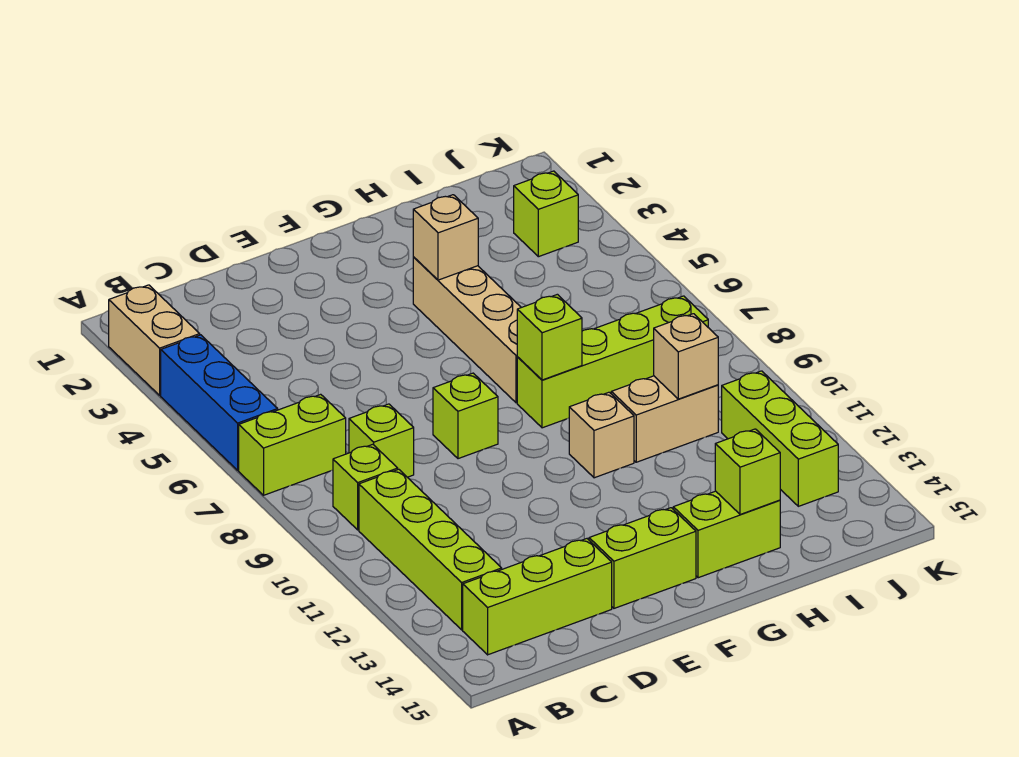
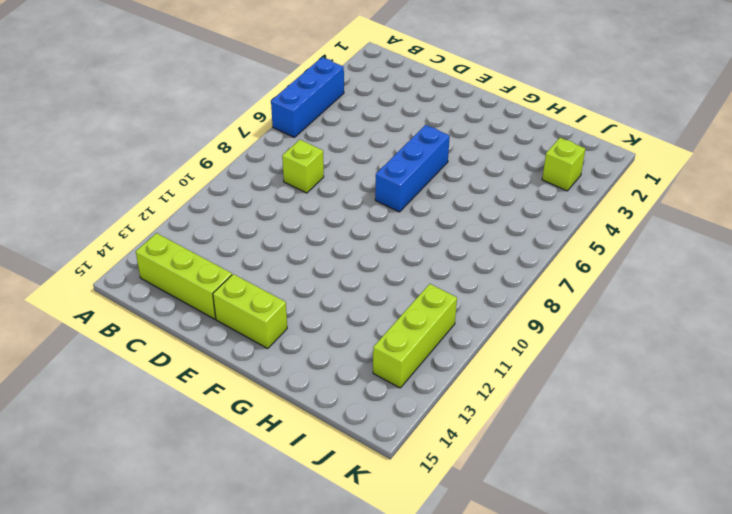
blue 1x3 brick [375,125,450,212] -> none
none -> tan 1x2 brick [109,285,200,395]
none -> lime 1x2 brick [239,394,346,495]
none -> lime 1x1 brick [333,444,398,530]

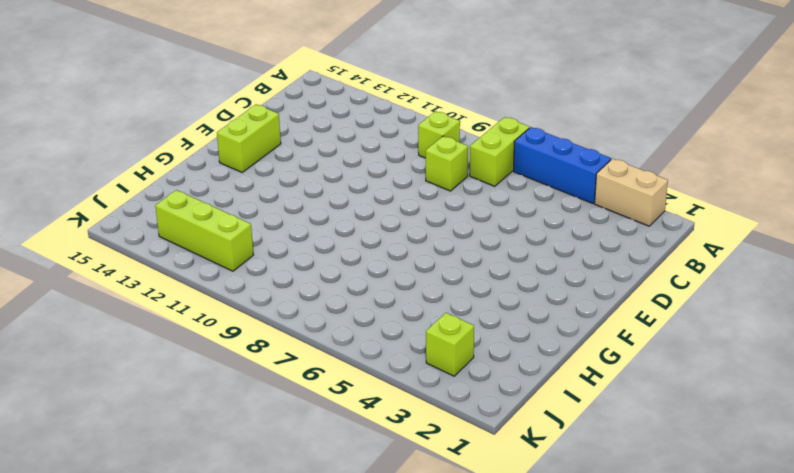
none -> lime 1x4 brick [359,469,502,630]
none -> lime 1x3 brick [463,539,612,655]
none -> lime 1x1 brick [433,373,498,459]

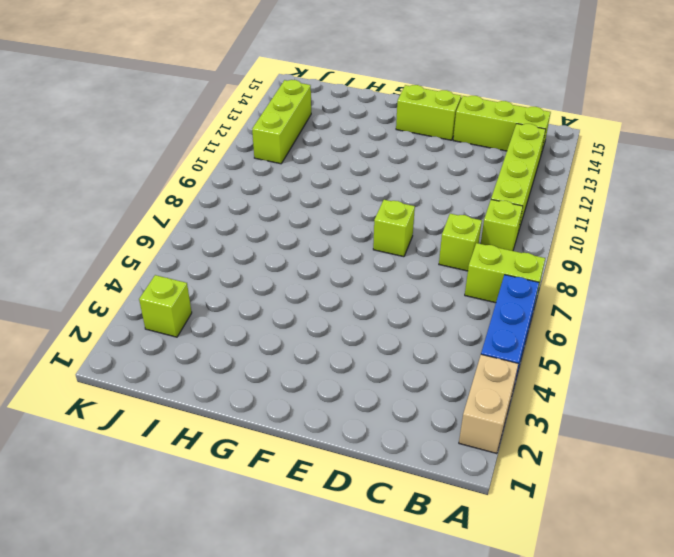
none -> tan 1x4 brick [413,257,521,403]
none -> lime 1x4 brick [517,296,708,428]
none -> tan 1x1 brick [569,392,634,478]

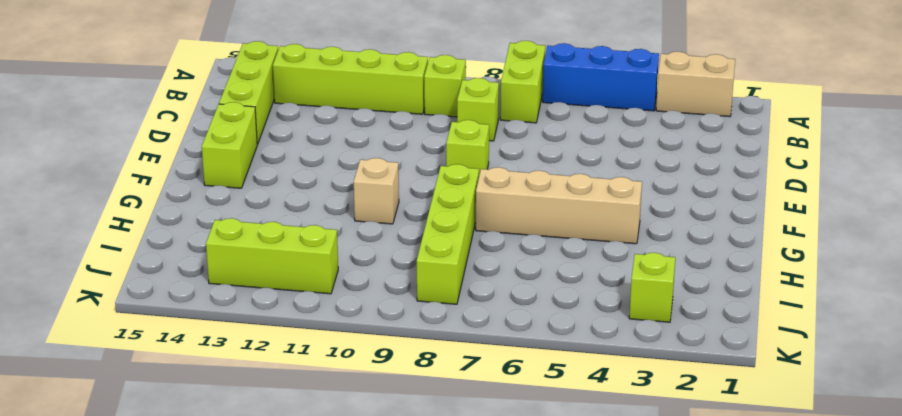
none -> lime 1x2 brick [673,491,780,578]
none -> tan 1x2 brick [611,376,718,462]
none -> tan 1x1 brick [413,195,478,280]

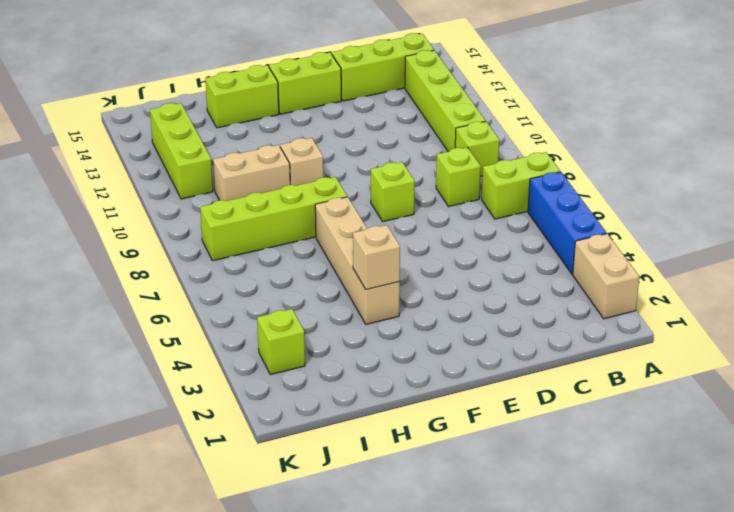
none -> lime 1x1 brick [517,294,582,380]
none -> lime 1x1 brick [715,429,780,514]
none -> tan 1x1 brick [654,314,718,399]

